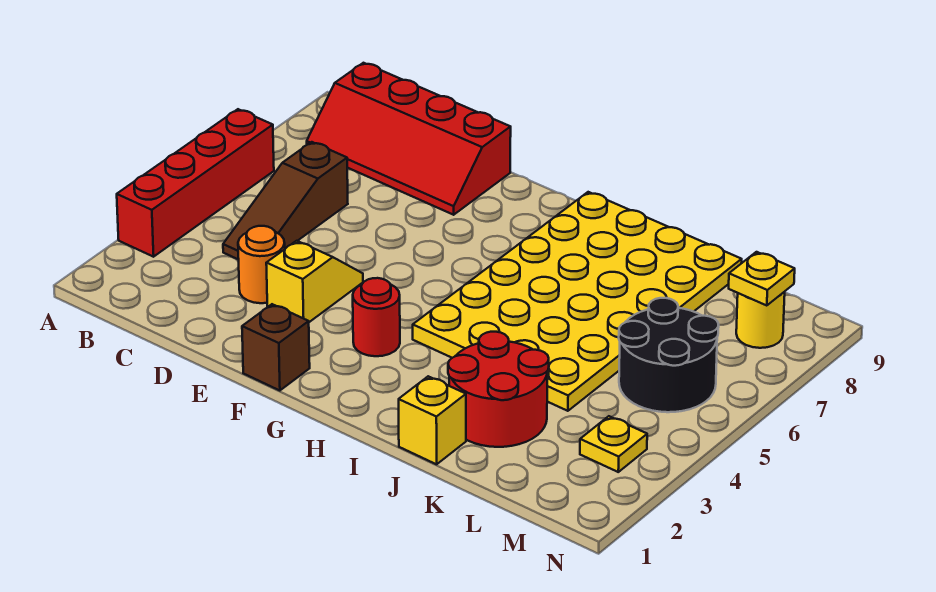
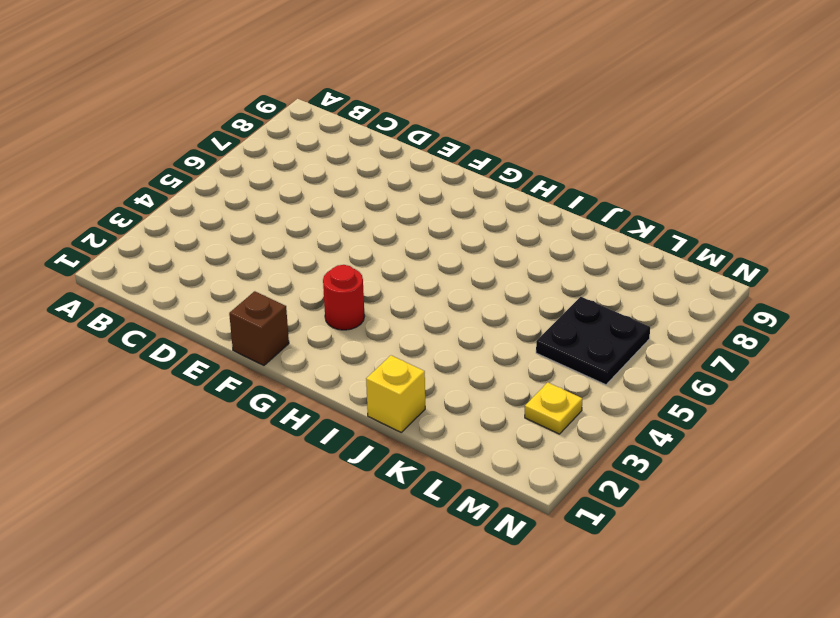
black 2x2 plate [536,297,650,385] -> black 2x2 round brick [619,298,719,412]
none -> red 1x4 brick [117,109,274,257]
none -> red 2x4 slope [307,63,511,215]
none -> brown 1x3 slope [223,142,348,260]

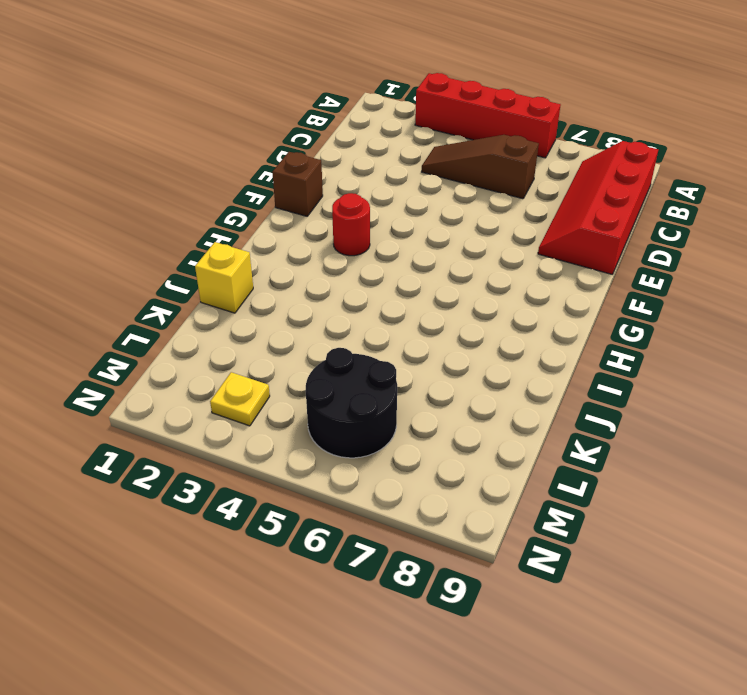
none -> orange 1x1 round brick [238,226,285,303]
none -> yellow 1x2 slope [266,241,363,322]
none -> yellow 4x6 plate [413,192,742,411]

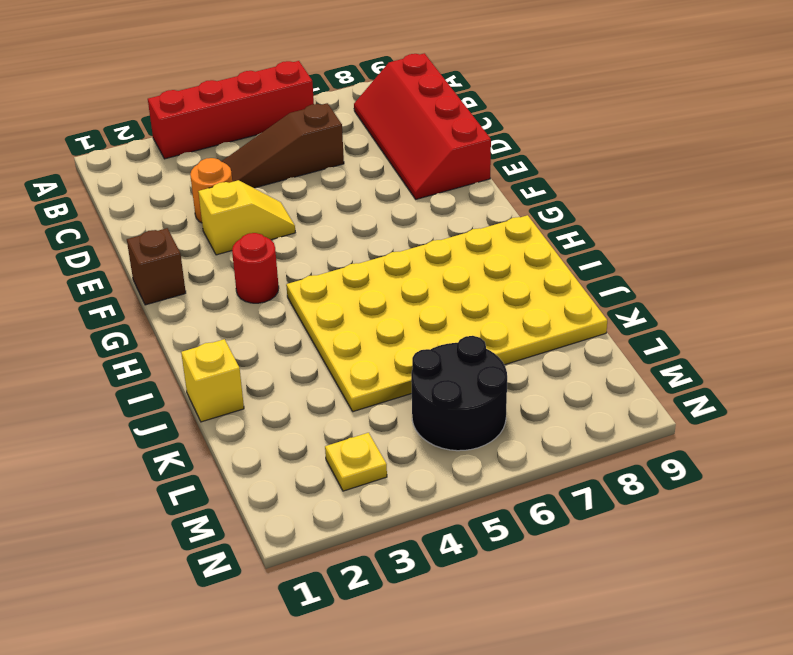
none -> red 2x2 round brick [448,332,549,447]
none -> yellow 1x1 round brick [736,292,785,348]
none -> yellow 1x1 plate [729,252,795,306]

